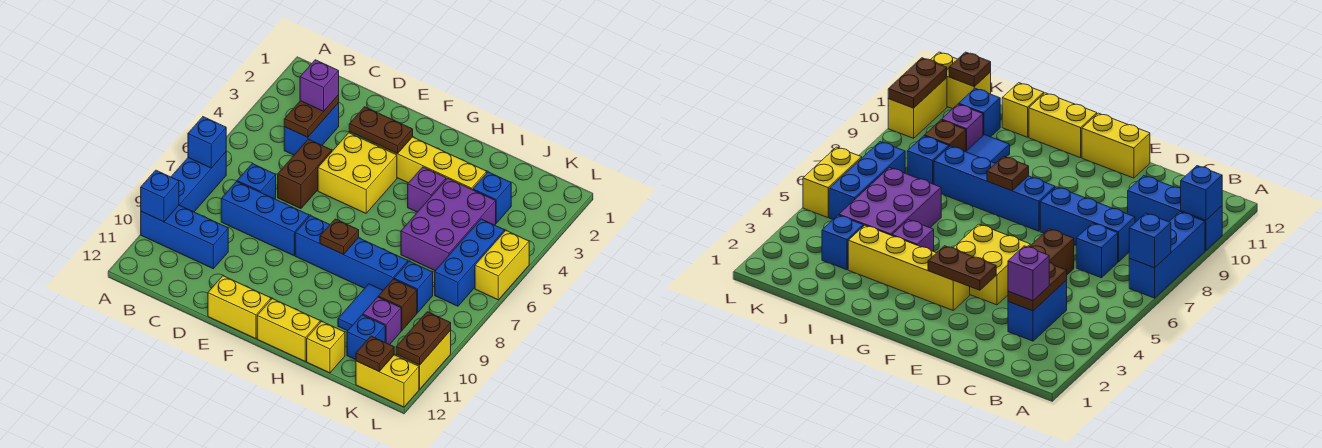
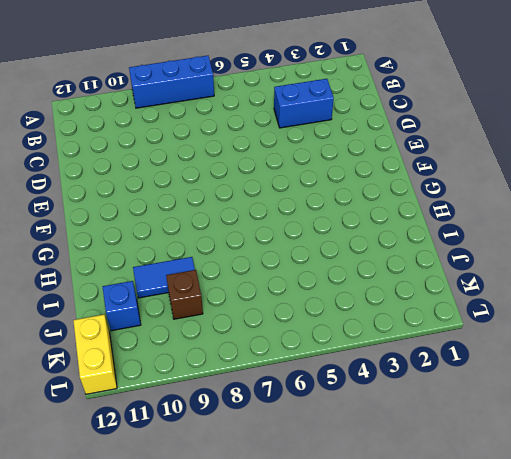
none -> blue 1x3 brick [141,205,228,269]
none -> blue 1x1 brick [237,164,276,199]
none -> blue 1x3 brick [221,182,309,256]
none -> brown 1x2 brick [278,139,332,209]

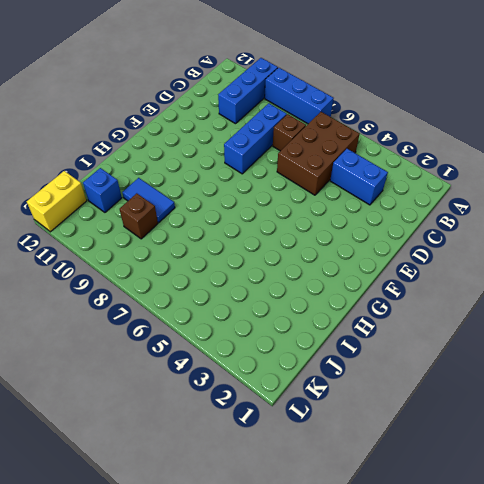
brown 2x3 brick [277,112,360,195] -> brown 1x2 brick [278,139,332,209]
brown 1x1 brick [273,114,306,151] -> blue 1x1 brick [237,164,276,199]
none -> yellow 2x2 brick [318,133,397,213]
none -> yellow 1x2 brick [208,276,271,339]
none -> yellow 1x4 brick [374,137,487,190]
none -> blue 1x4 brick [295,216,408,290]

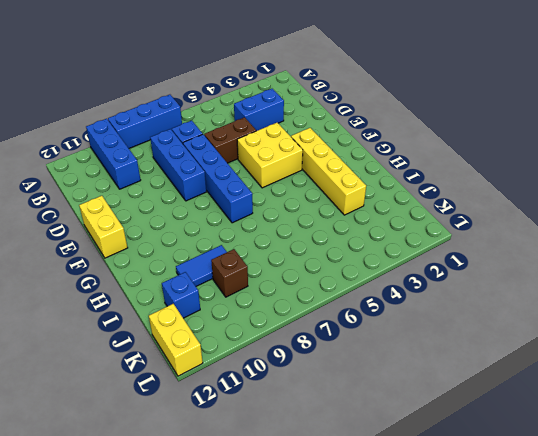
blue 1x4 brick [183,134,253,223] -> blue 1x4 brick moved to [295,216,408,290]
none -> yellow 1x2 brick [257,299,320,361]
none -> purple 1x1 brick [408,167,446,212]
none -> purple 2x3 brick [401,178,496,271]
none -> yellow 1x1 brick [307,321,345,373]

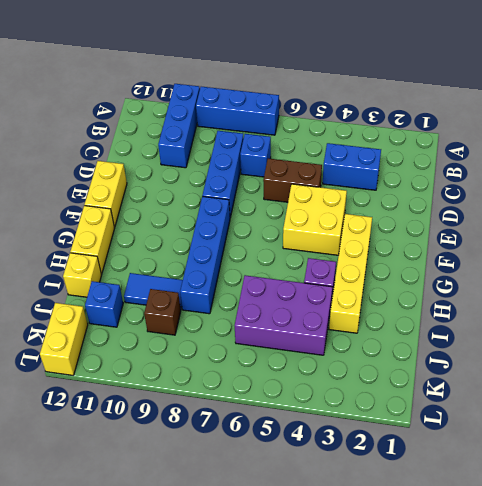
none -> blue 1x1 brick [473,172,511,223]
none -> blue 1x1 brick [394,261,433,313]
none -> purple 1x1 brick [363,297,401,345]
none -> blue 1x3 brick [435,219,505,306]

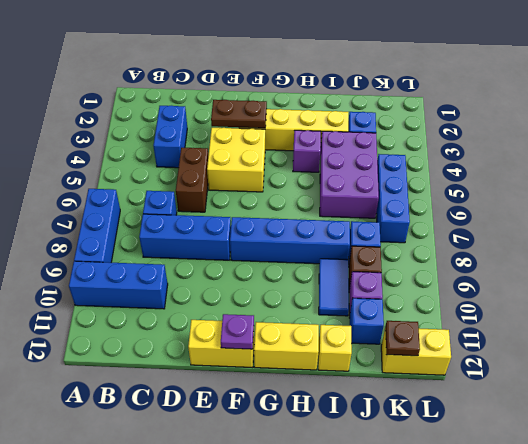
purple 1x1 plate [221,314,254,349] -> none
none -> yellow 1x2 brick [475,231,529,300]
none -> yellow 1x2 brick [396,331,451,389]
none -> blue 1x1 brick [188,117,226,168]
none -> blue 1x1 brick [141,170,179,222]

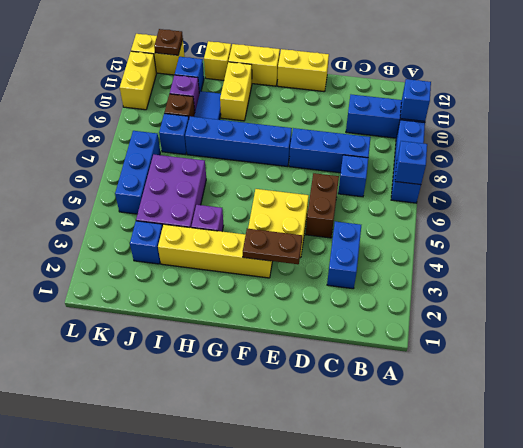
yellow 1x2 brick [220,62,252,121] -> yellow 1x2 brick moved to [475,231,529,300]
none -> brown 1x2 plate [284,95,339,137]
none -> brown 1x1 plate [320,219,359,255]
none -> brown 1x2 plate [396,312,451,365]
none -> purple 1x1 brick [300,60,339,111]

